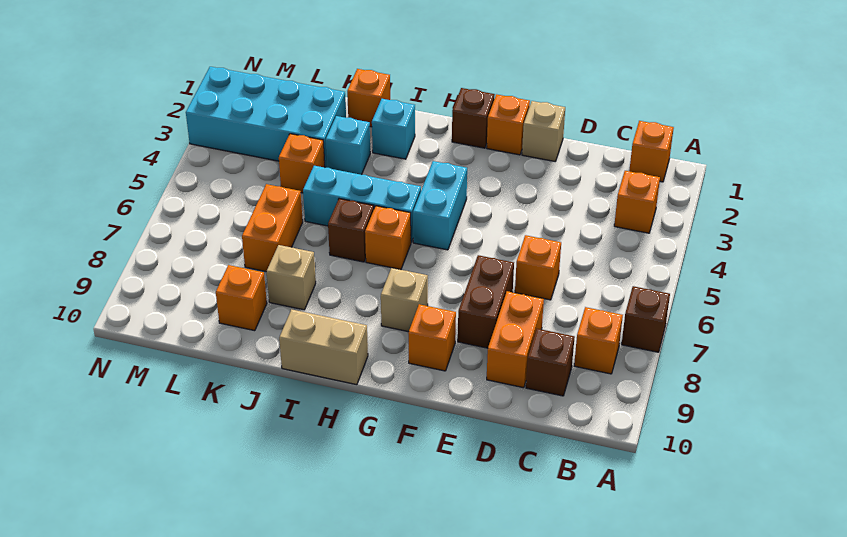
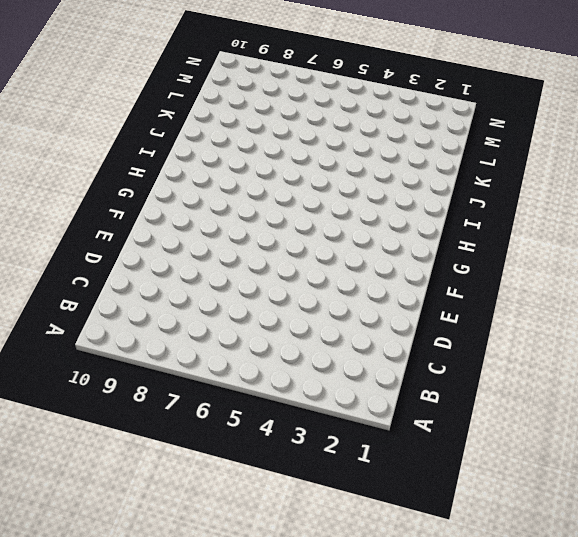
none -> brown 1x1 brick [622,286,670,352]
none -> orange 1x1 brick [629,121,674,182]
none -> orange 1x1 brick [614,171,660,233]

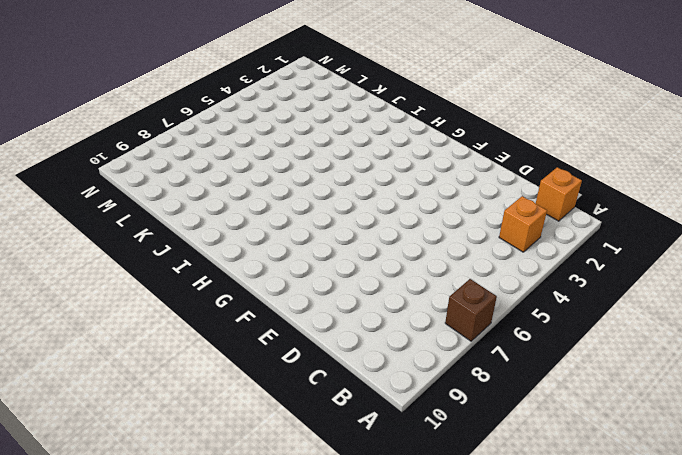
none -> orange 1x1 brick [574,307,623,374]
none -> brown 1x1 brick [526,329,575,396]
none -> orange 1x1 brick [515,235,561,300]

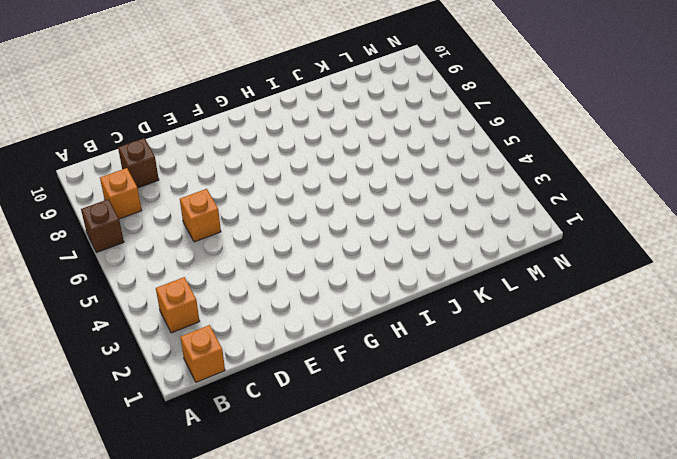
none -> orange 1x2 brick [487,291,544,388]
none -> tan 1x1 brick [522,101,565,161]
none -> brown 1x2 brick [458,255,514,348]

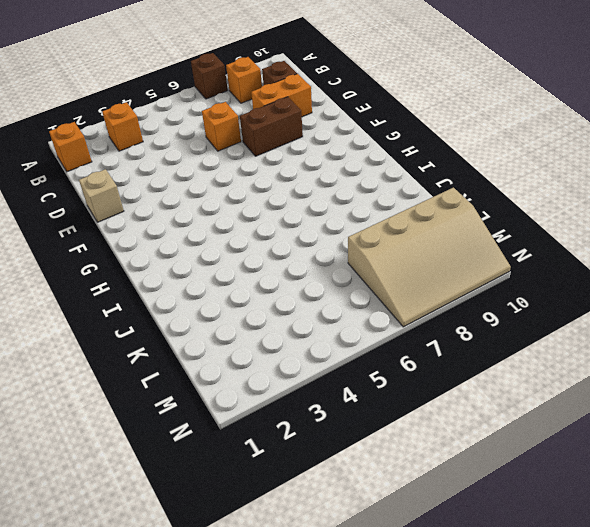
tan 3x4 slope [348,188,511,327] -> none
none -> orange 1x1 brick [487,94,530,155]
none -> orange 1x1 brick [408,304,456,371]
none -> brown 1x1 brick [452,88,495,148]

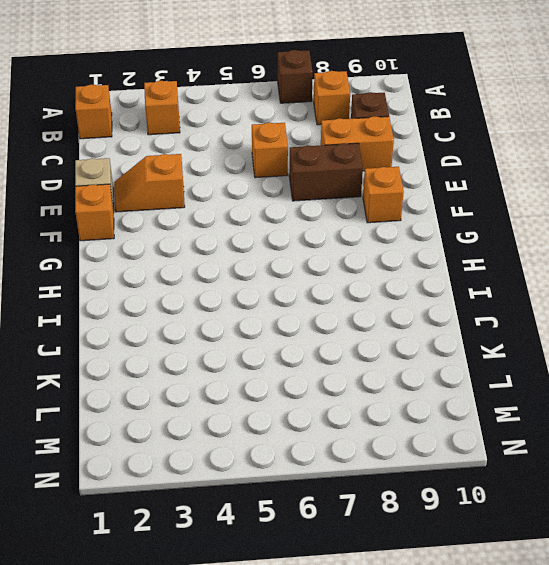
orange 1x2 slope [114,154,185,212] -> none
none -> brown 1x1 brick [452,88,495,148]
none -> cyan 1x2 brick [413,161,467,250]
none -> tan 1x1 brick [381,268,428,332]

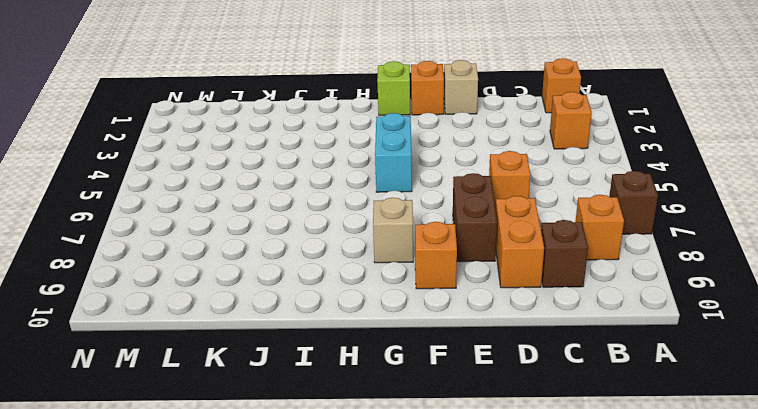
lime 1x1 brick [377,61,410,115] -> brown 1x1 brick [452,88,495,148]
none -> cyan 1x3 brick [303,166,421,242]
none -> orange 1x1 brick [365,206,411,270]
none -> tan 1x2 brick [279,309,368,385]

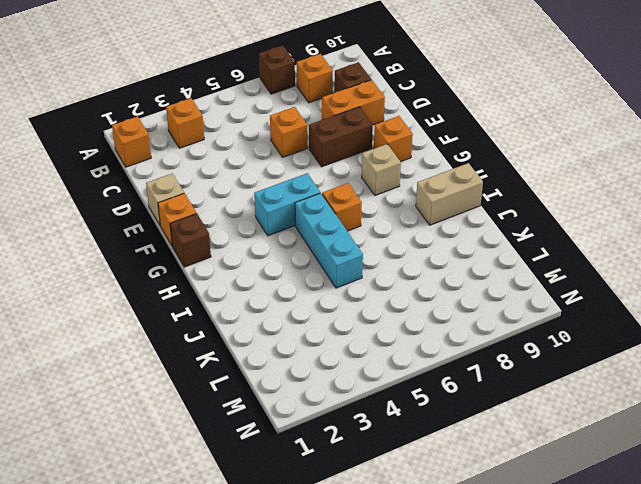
tan 1x2 brick [416,163,483,225] -> tan 1x2 brick turned to [279,309,368,385]
none -> cyan 1x1 brick [372,99,415,159]
none -> brown 1x1 brick [328,199,374,262]
none -> orange 1x1 brick [347,69,390,127]

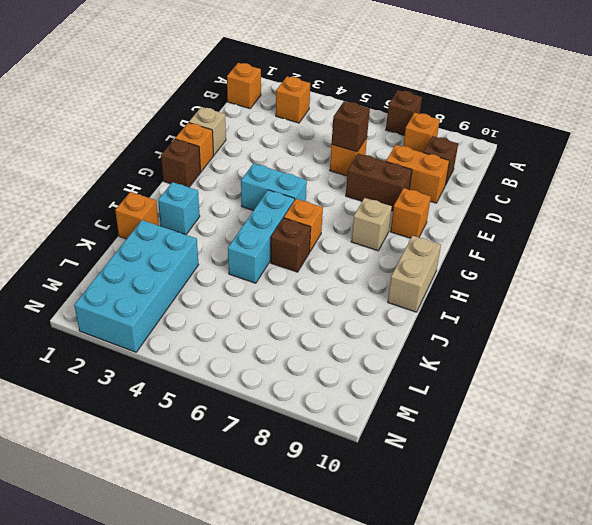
brown 1x1 brick [332,101,370,152] -> none
none -> cyan 1x1 brick [326,116,370,175]
none -> tan 1x1 brick [266,245,316,310]
none -> orange 1x1 brick [279,134,325,193]

